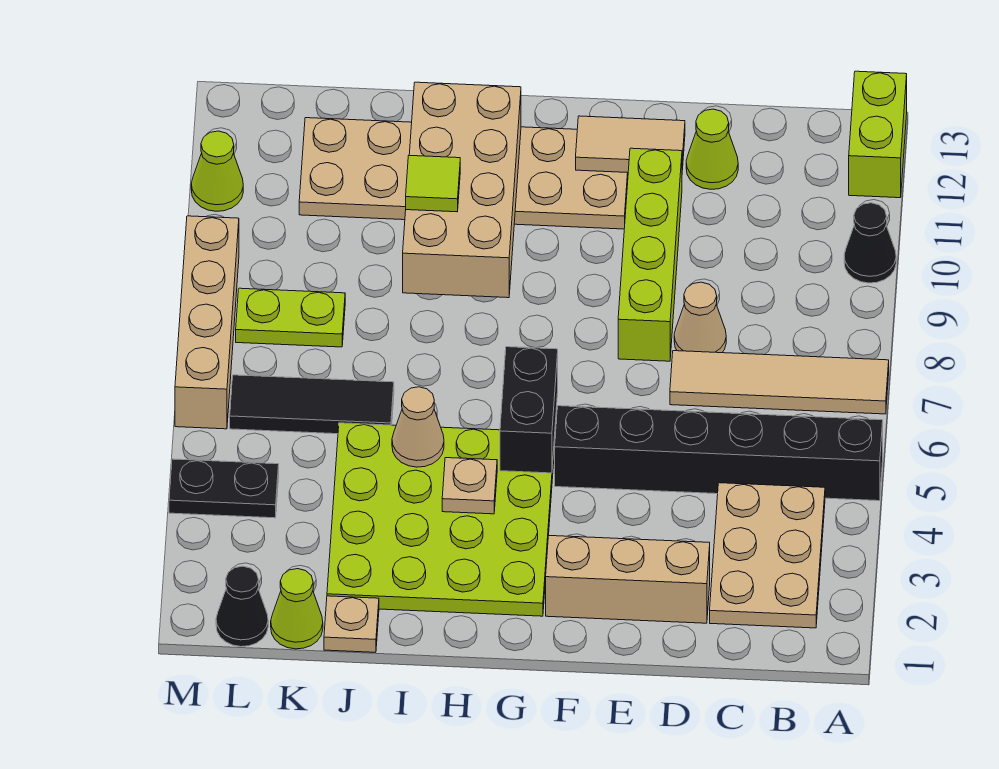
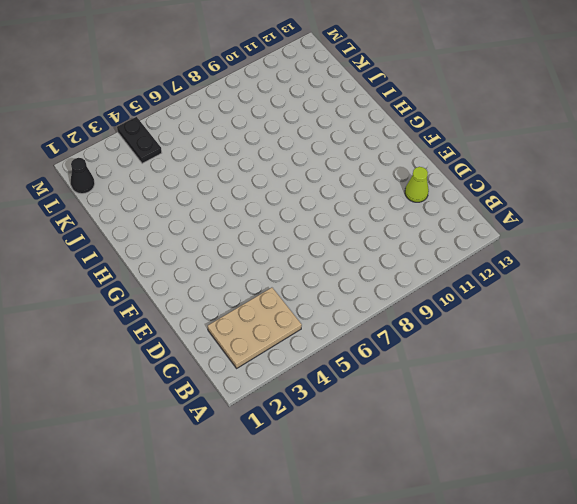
none -> black 1x6 brick [555,406,883,501]
none -> tan 1x4 tile [670,351,889,414]
none -> black 1x1 cone [844,203,896,283]

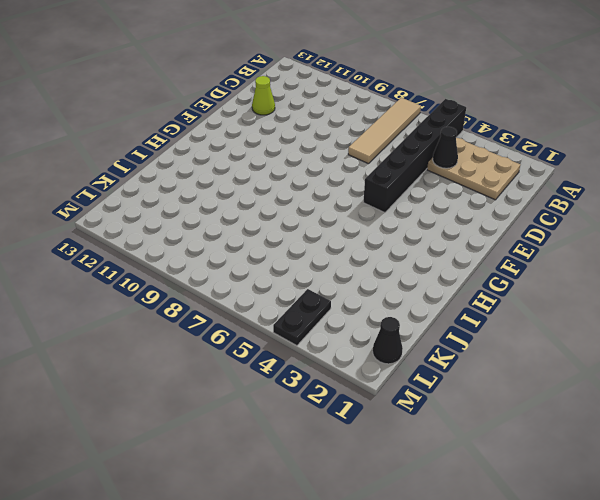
black 1x1 cone [433,127,458,168] -> black 1x1 cone moved to [844,203,896,283]
none -> lime 1x2 brick [849,71,907,198]
none -> tan 1x3 brick [546,536,710,623]
none -> tan 1x1 cone [674,282,726,353]

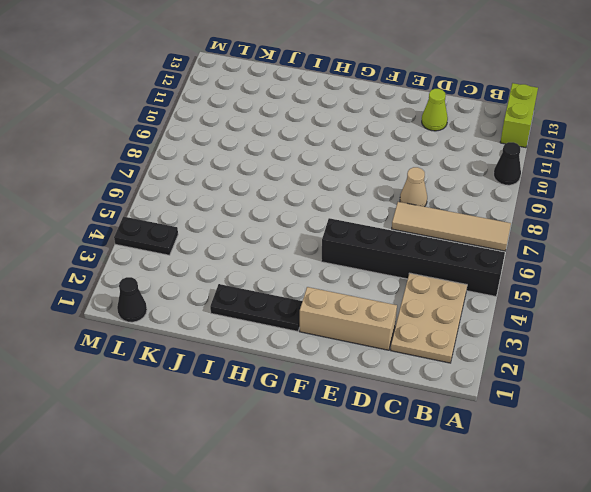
black 1x3 plate [210,284,302,331] -> lime 4x4 plate [327,423,555,616]
none -> lime 1x4 brick [618,148,682,361]
none -> tan 2x6 plate [299,118,628,229]
none -> tan 1x1 plate [324,596,379,652]

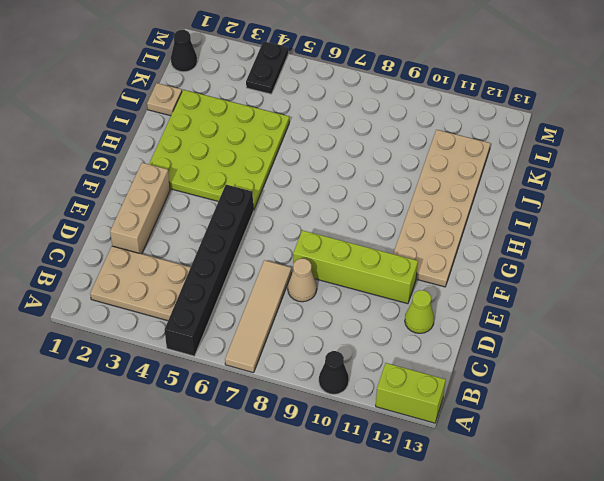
none -> black 1x3 tile [230,375,394,434]
none -> lime 1x1 cone [271,569,323,649]
none -> lime 1x2 plate [236,288,345,347]

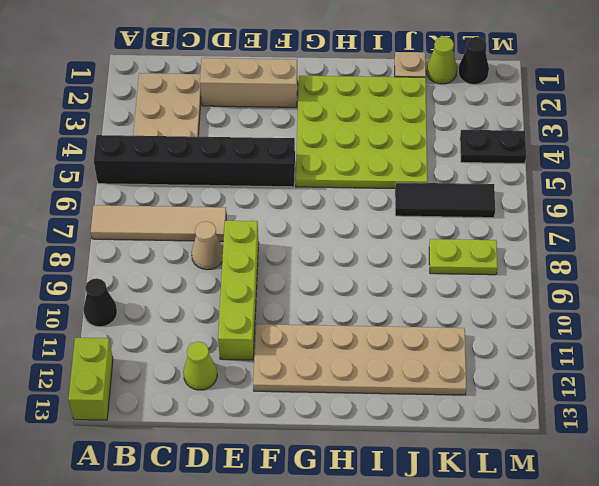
none -> tan 1x4 brick [175,216,239,429]
none -> lime 1x1 cone [191,131,243,211]
none -> tan 1x2 tile [576,116,685,173]

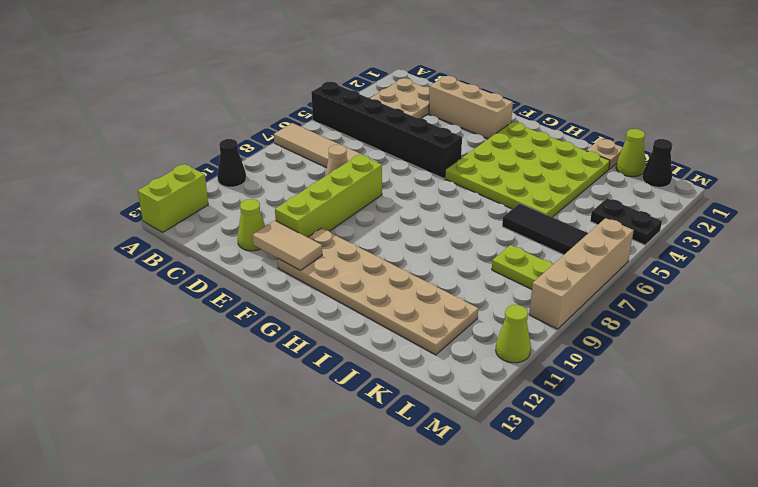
none -> black 1x2 brick [500,347,558,473]
none -> tan 1x1 plate [442,458,497,514]
none -> tan 2x4 brick [403,82,521,298]

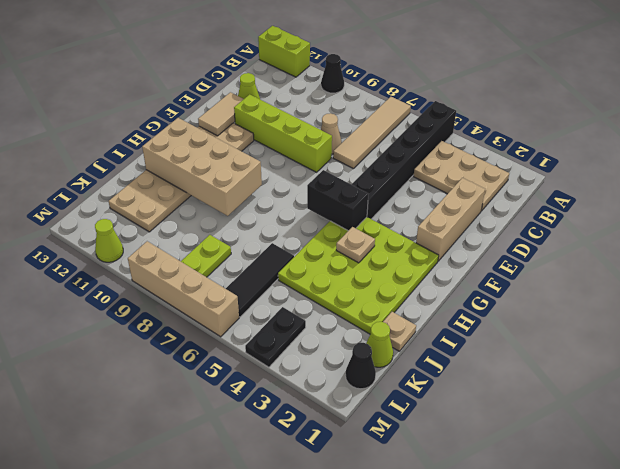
none -> tan 1x1 cone [392,387,444,467]
none -> lime 1x1 tile [406,155,460,212]

